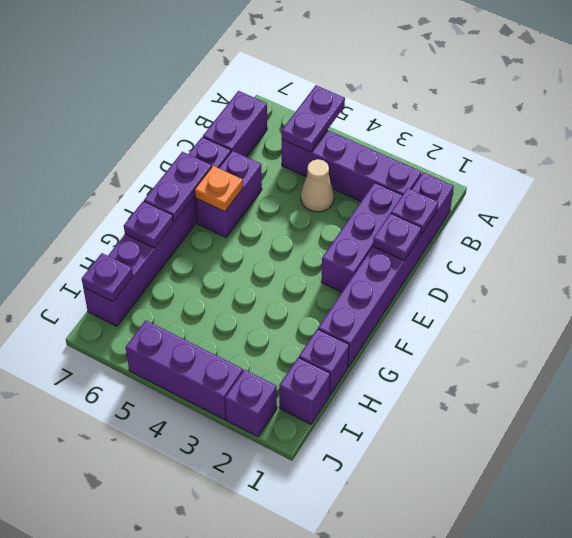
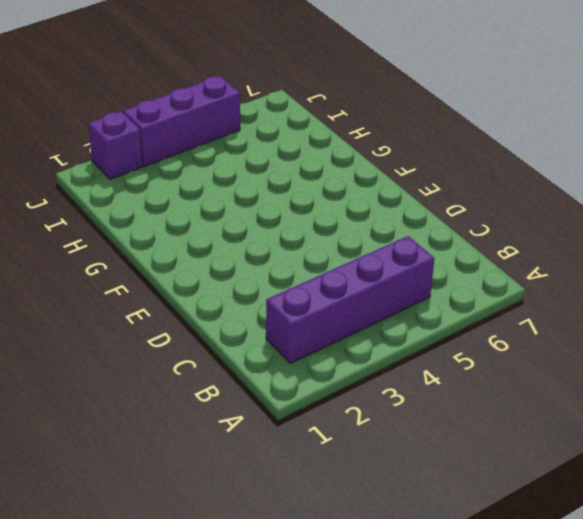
none -> purple 1x6 brick [318,172,454,367]
none -> purple 1x2 brick [203,91,267,157]
none -> purple 1x3 brick [321,183,402,292]

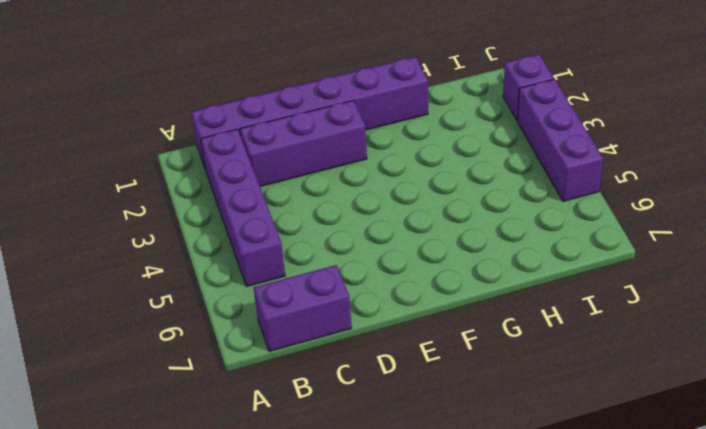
none -> tan 1x1 cone [301,159,334,212]
none -> purple 1x2 brick [195,151,262,237]
none -> purple 1x6 brick [83,137,231,326]

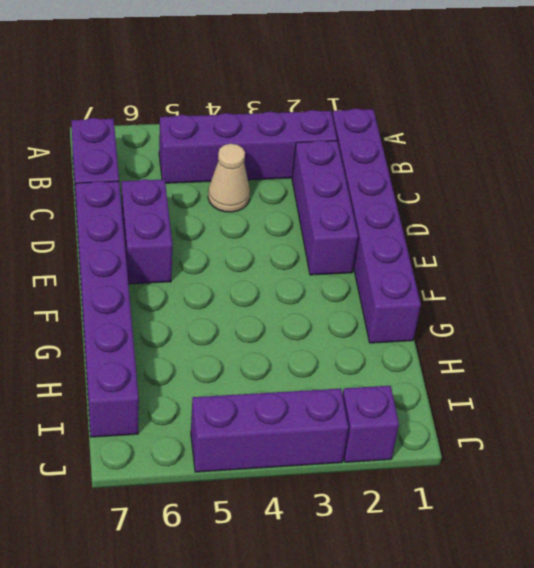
none -> purple 1x1 brick [299,329,349,395]
none -> purple 1x1 brick [279,358,330,424]
none -> purple 1x2 plate [282,85,345,152]

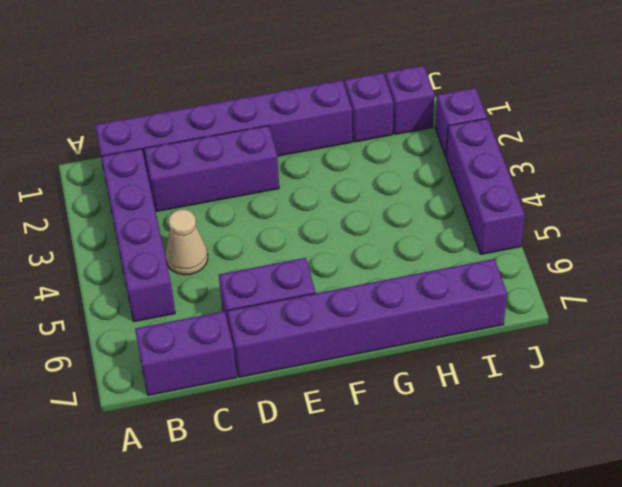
none -> purple 1x2 plate [282,85,345,152]
none -> purple 1x1 plate [391,188,438,234]
none -> purple 1x1 plate [373,213,421,260]

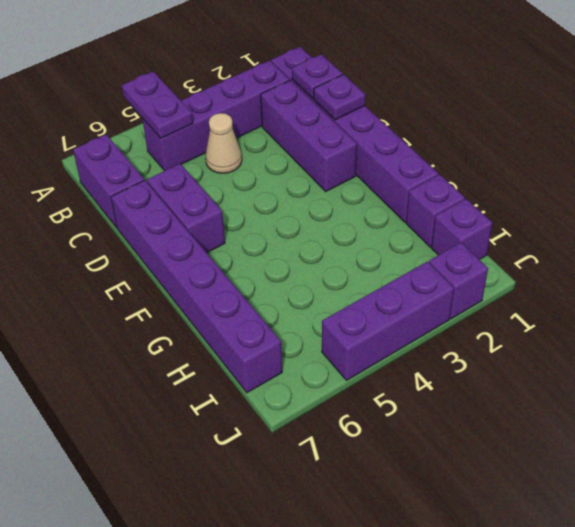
none -> orange 1x1 plate [195,166,243,212]
none -> purple 1x2 plate [144,152,212,222]
none -> purple 1x1 plate [124,201,173,248]

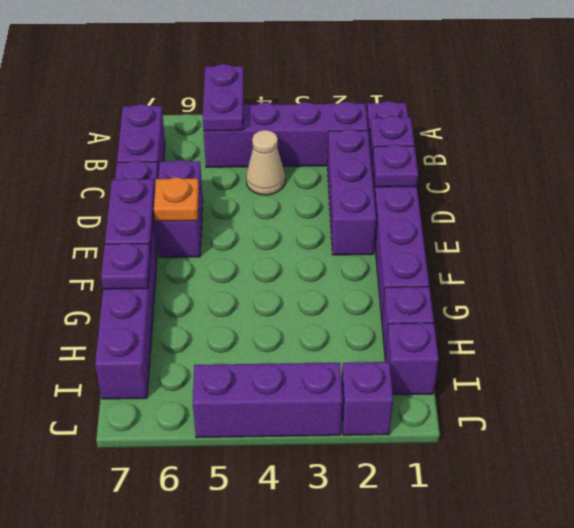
none -> purple 1x1 plate [82,253,133,302]

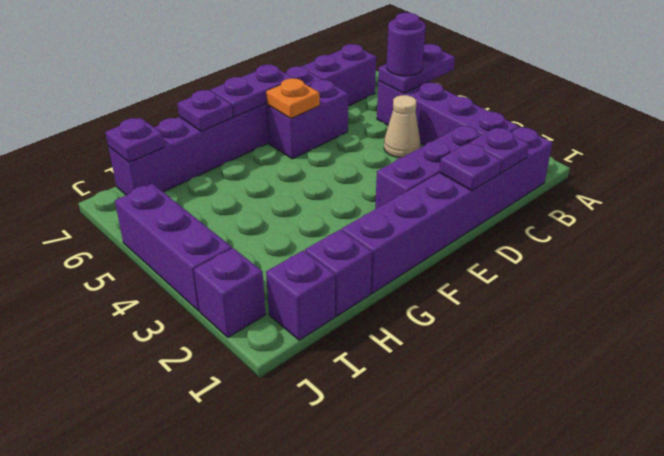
purple 1x1 round brick [387,13,425,76] -> none

